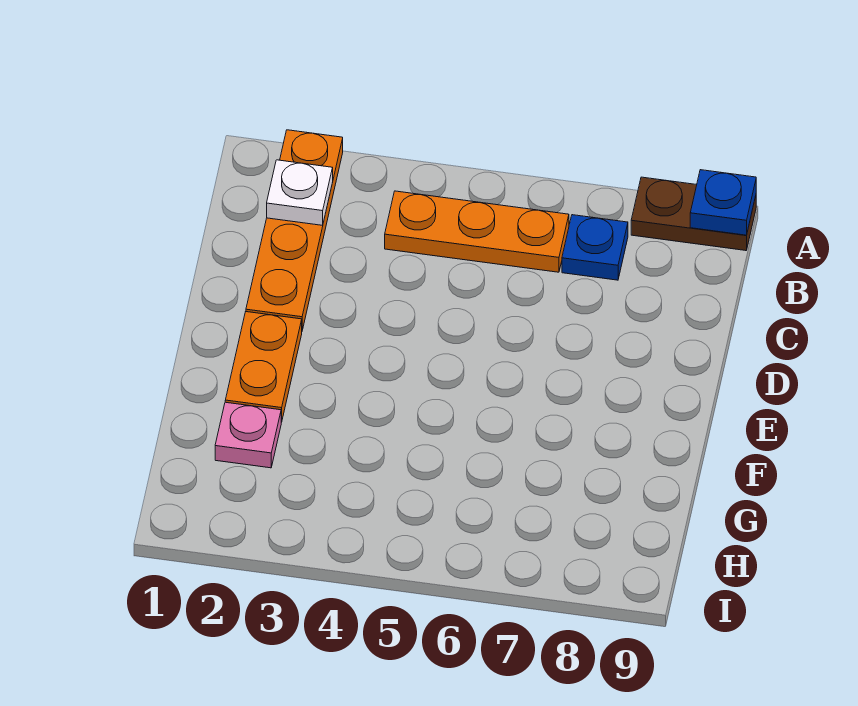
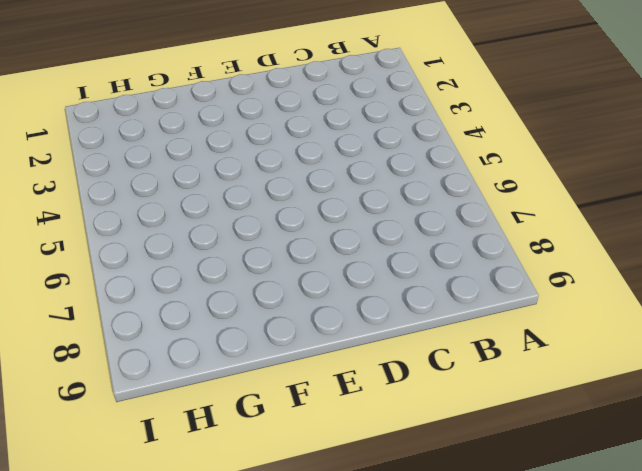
none -> orange 1x4 plate [246,130,343,330]
none -> brown 1x2 plate [631,177,756,251]

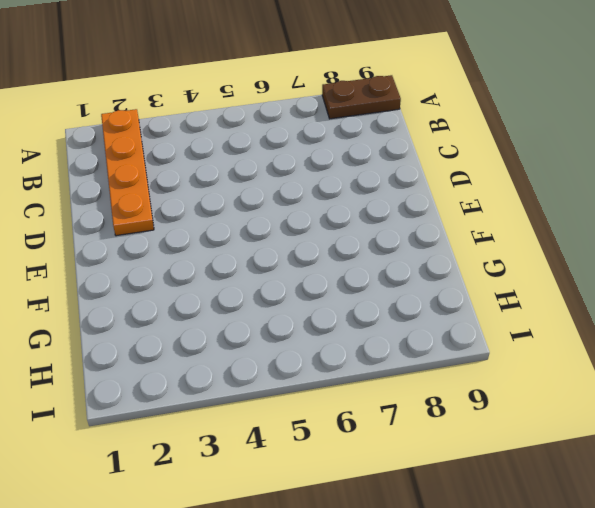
none -> orange 1x3 plate [385,191,569,272]
none -> blue 1x1 plate [562,215,628,280]

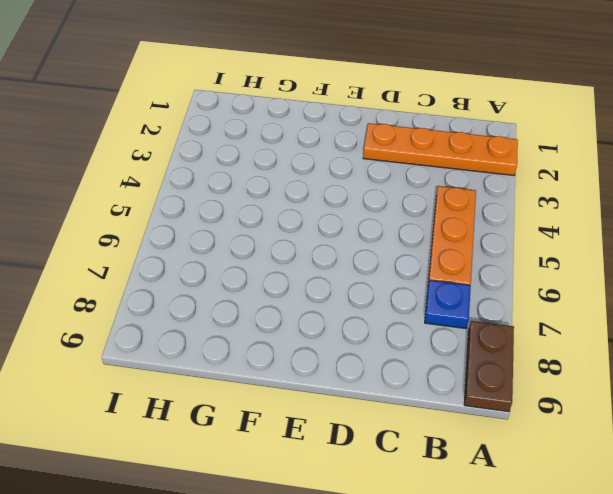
none -> orange 1x2 plate [225,312,302,422]
none -> pink 1x1 plate [215,402,281,468]

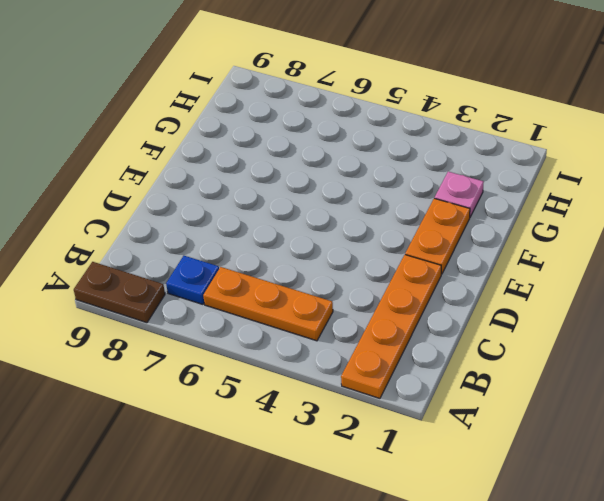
none -> blue 1x1 plate [690,170,756,235]
none -> white 1x1 plate [267,160,333,225]

